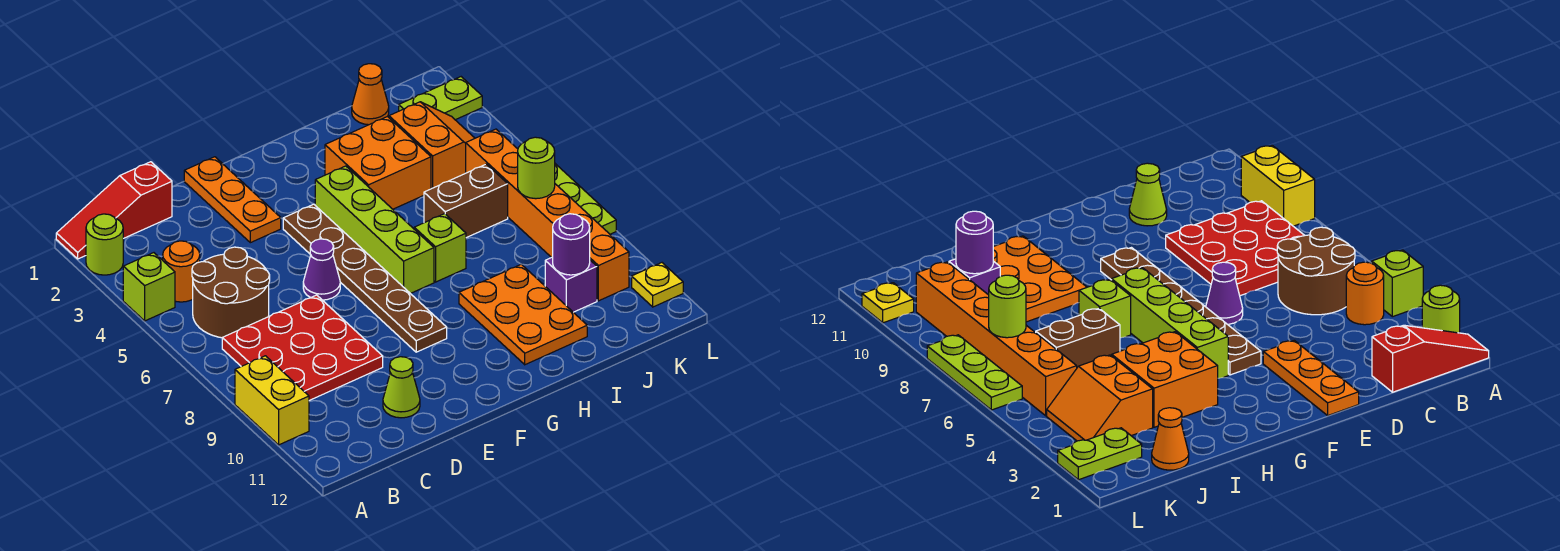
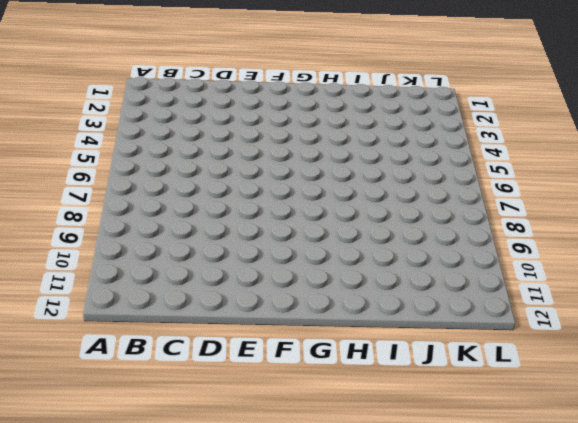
none -> red 1x3 slope [56,162,172,259]
none -> lime 1x1 round brick [86,214,123,275]
none -> lime 1x1 brick [123,253,175,321]

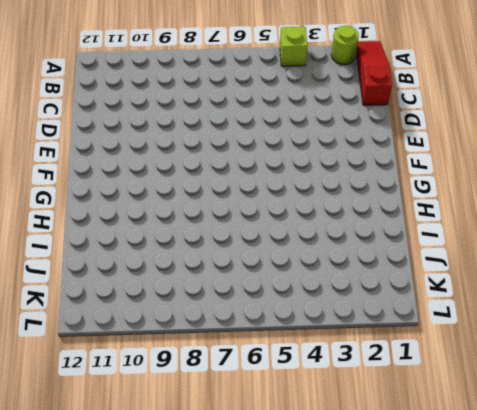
none -> yellow 1x2 brick [235,356,309,445]
none -> orange 1x1 round brick [163,241,200,302]
none -> brown 2x2 round brick [192,247,270,338]

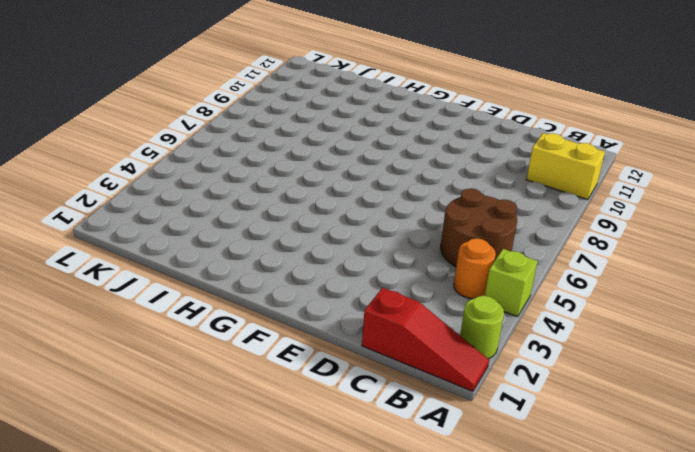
yellow 1x2 brick [526,133,605,200] -> yellow 1x2 brick turned to [235,356,309,445]
none -> red 3x3 plate [222,295,383,400]
none -> lime 1x1 cone [383,357,420,418]
none -> orange 1x3 plate [184,157,281,243]

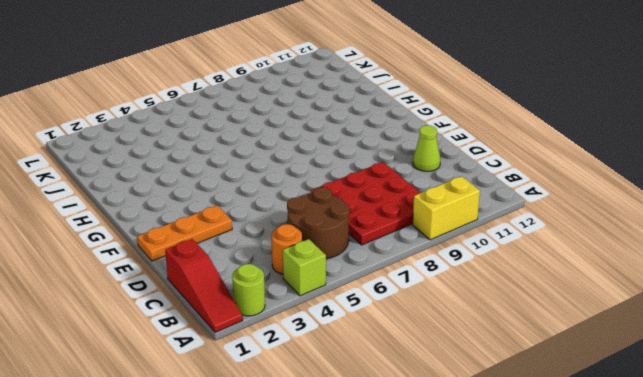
none -> purple 1x1 cone [303,239,340,300]
none -> brown 1x6 plate [283,204,447,352]
none -> lime 1x4 brick [315,166,434,294]

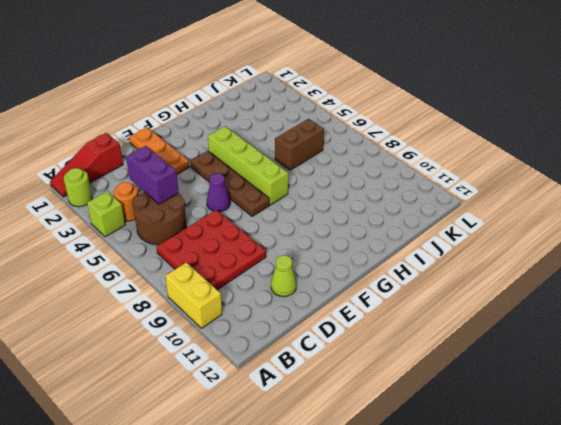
purple 1x2 brick [126,146,179,204] -> none
brown 1x4 plate [190,151,270,217] -> brown 1x6 plate [283,204,447,352]
none -> orange 2x2 brick [325,117,431,209]
none -> lime 1x1 brick [414,214,466,282]
none -> orange 2x3 plate [459,264,587,365]

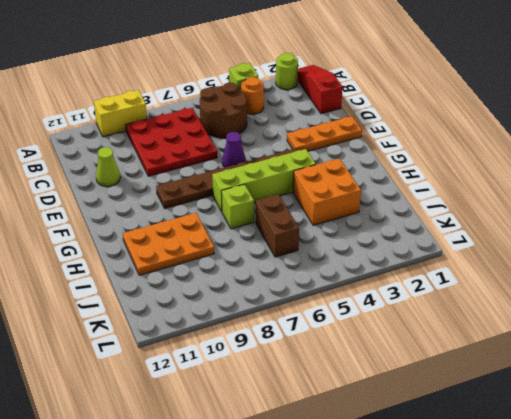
none -> orange 1x1 cone [352,64,389,125]
none -> orange 2x2 slope [389,102,475,189]
none -> purple 1x1 brick [545,257,597,312]

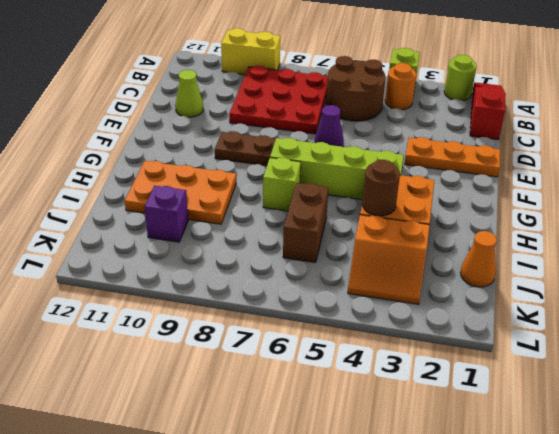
brown 1x1 round brick [362,160,400,216] -> none
none -> lime 1x2 plate [399,77,482,120]
none -> orange 1x6 brick [466,129,629,301]
none -> lime 1x3 plate [555,164,616,234]

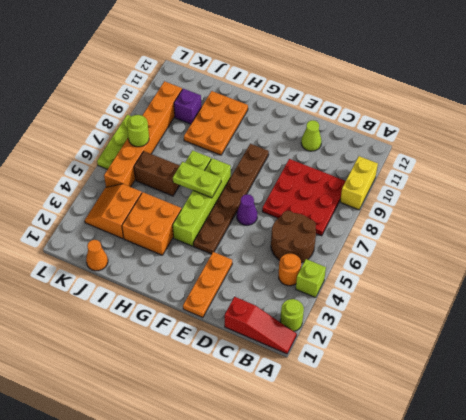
lime 1x2 plate [173,162,221,198] -> lime 1x2 plate moved to [399,77,482,120]
none -> yellow 1x1 plate [632,263,683,307]
none -> purple 1x1 round brick [553,214,590,275]

